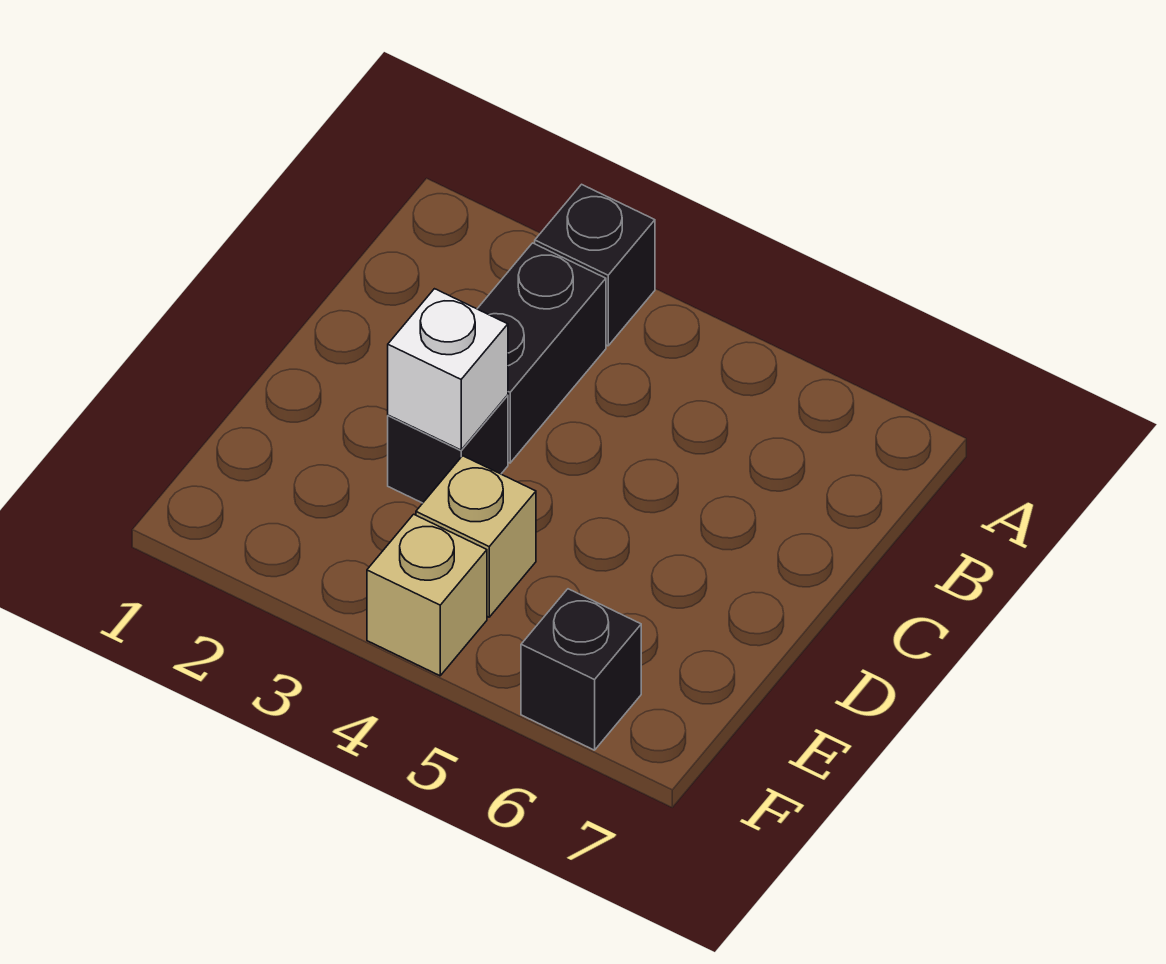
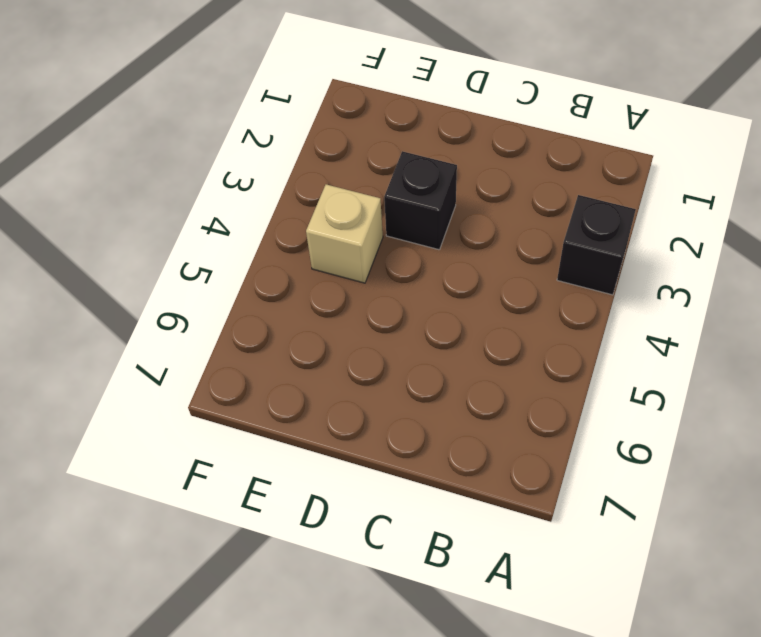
none -> black 1x2 brick [477,243,606,463]
none -> tan 1x1 brick [367,514,487,676]

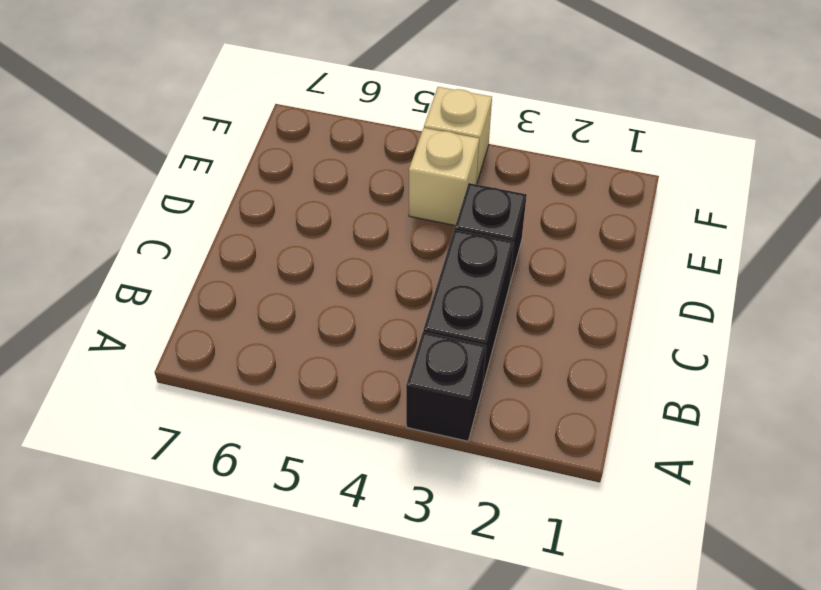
none -> black 1x1 brick [521,589,641,750]
none -> white 1x1 brick [388,289,508,450]

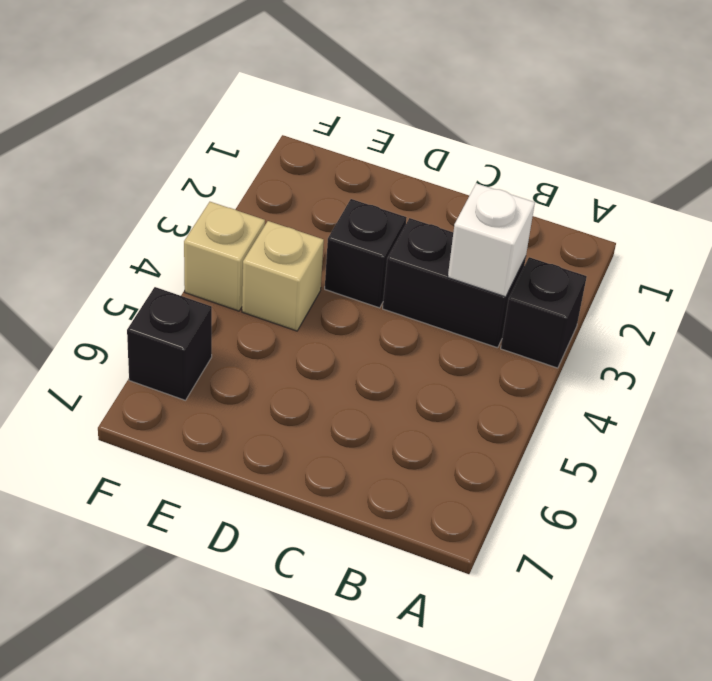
white 1x1 brick [448,183,535,297] -> white 1x1 brick moved to [388,289,508,450]

